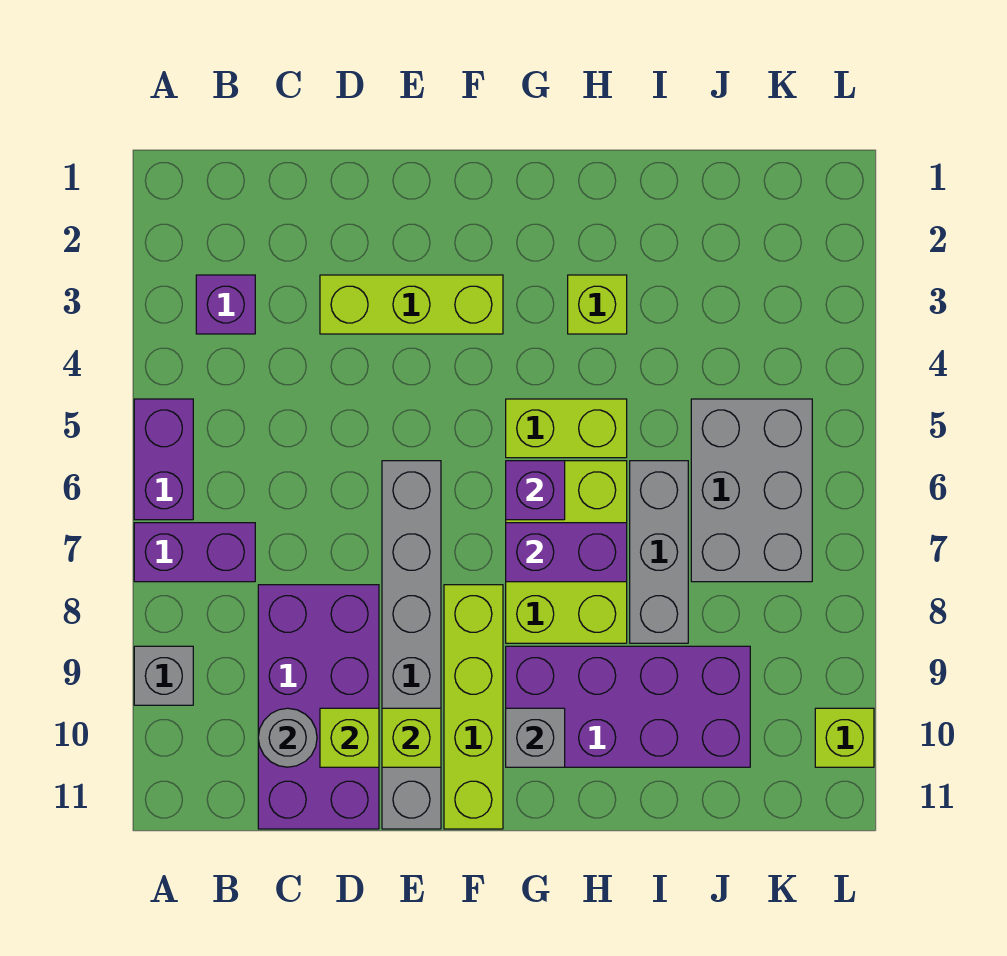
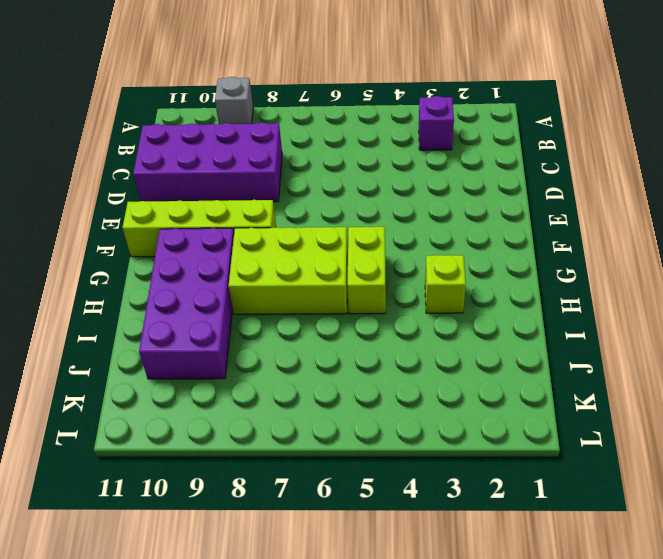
none -> purple 1x2 brick [134,399,193,520]
none -> purple 1x2 brick [134,523,255,582]
none -> lime 1x3 brick [320,275,503,334]

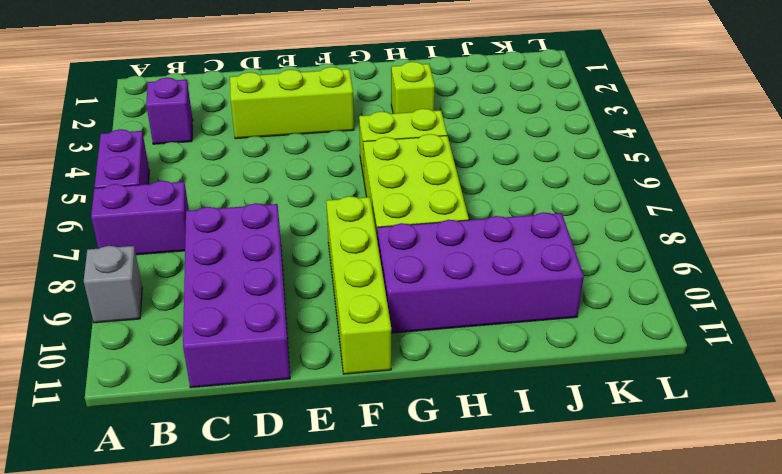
none -> grey 1x6 brick [382,461,441,829]
none -> grey 1x3 brick [630,461,688,643]
none -> grey 2x3 brick [691,399,812,582]

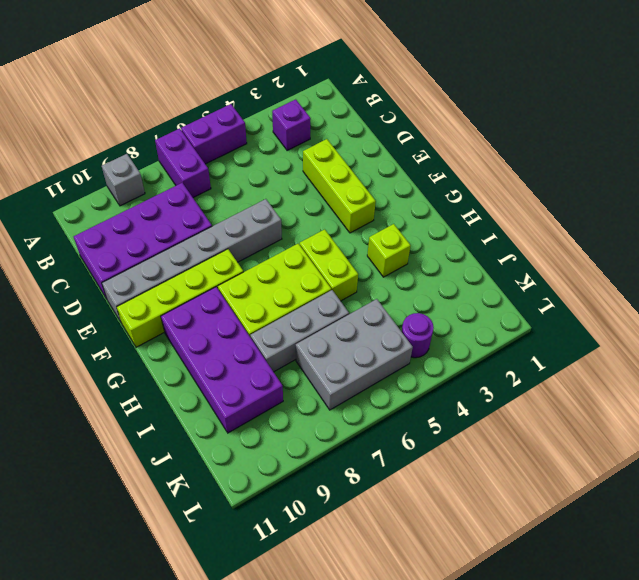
purple 1x1 round brick [401,313,434,358] -> none
none -> lime 1x1 brick [815,708,874,767]
none -> grey 1x1 round brick [258,708,317,767]
none -> lime 1x1 brick [320,708,379,767]

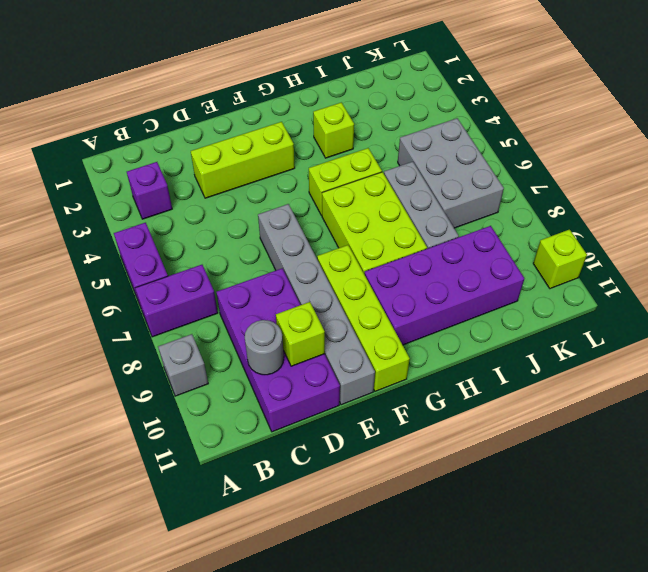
none -> lime 1x1 brick [382,708,441,767]
none -> purple 1x1 brick [506,461,565,520]
none -> purple 1x2 brick [506,523,627,582]

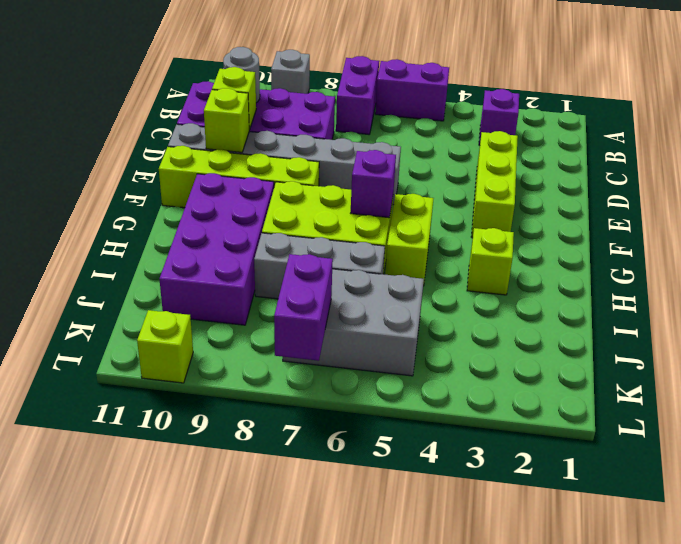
purple 1x2 brick [274,254,333,361] -> purple 1x2 brick moved to [506,523,627,582]
none -> grey 1x1 brick [506,708,565,767]

